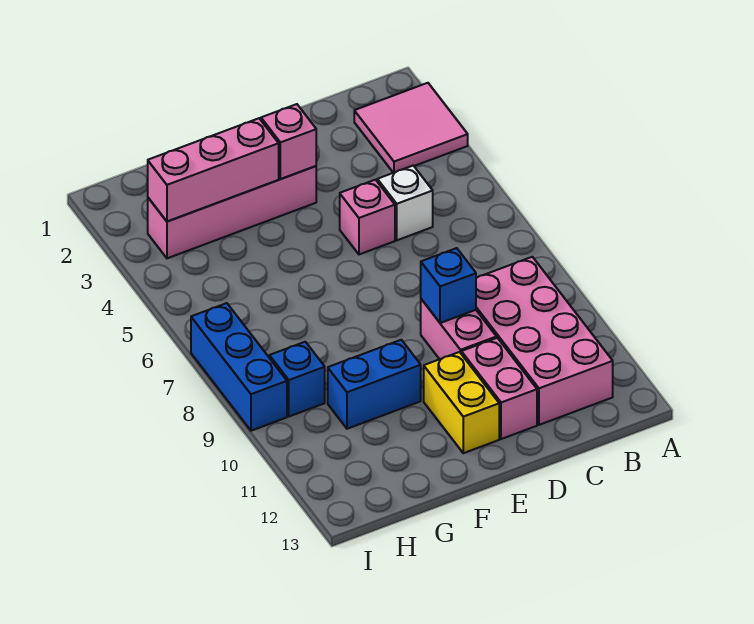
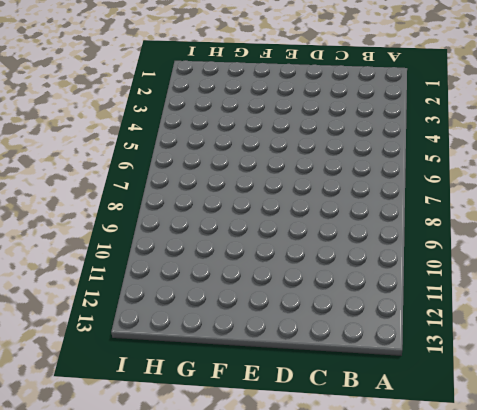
none -> pink 2x2 tile [354,83,468,173]
none -> pink 2x4 brick [476,257,613,425]
none -> white 1x1 brick [377,166,433,240]

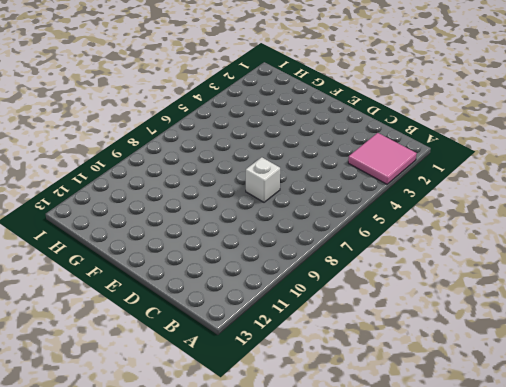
white 1x1 brick [246,157,280,202] -> white 1x1 brick moved to [377,166,433,240]
none -> pink 2x4 brick [476,257,613,425]
none -> pink 1x1 brick [340,180,395,254]
none -> pink 1x2 brick [421,299,496,359]

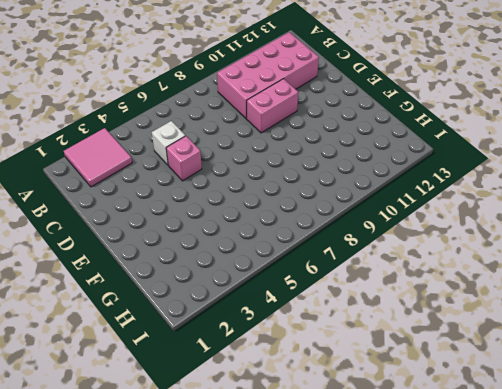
none -> pink 1x2 brick [461,338,537,439]
none -> pink 1x4 brick [148,166,316,258]
none -> yellow 1x2 brick [424,352,499,453]

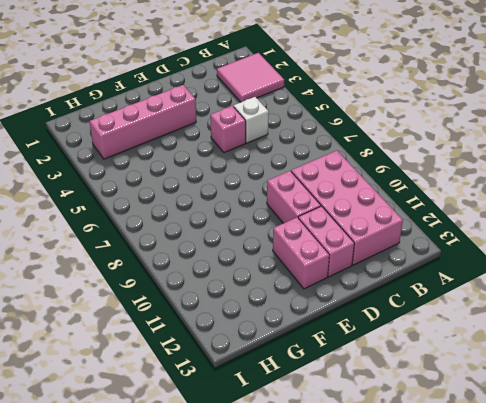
pink 1x2 brick [273,218,329,289] -> yellow 1x2 brick [424,352,499,453]
none -> blue 1x2 brick [328,340,421,429]
none -> blue 1x1 brick [269,342,325,416]
none -> blue 1x3 brick [191,303,287,431]

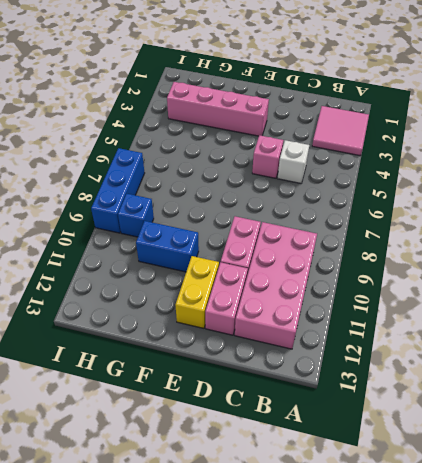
none -> blue 1x1 brick [421,248,476,323]
none -> pink 1x1 brick [261,104,316,179]
none -> pink 1x3 brick [148,118,279,222]

